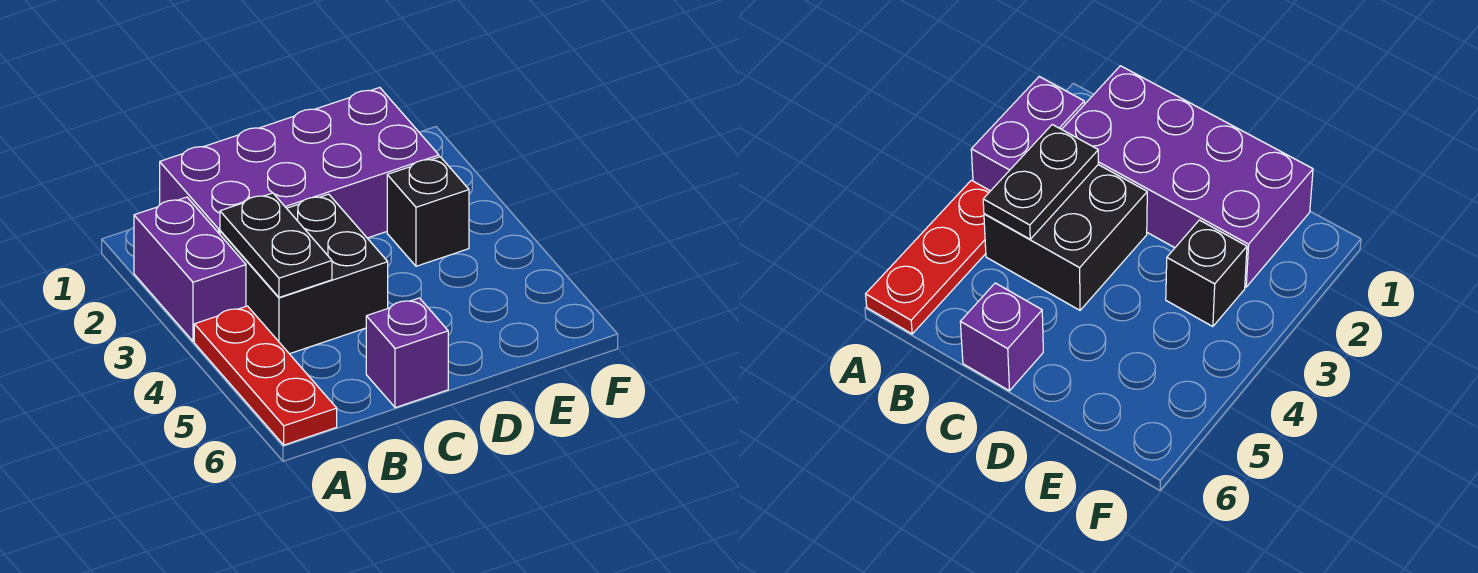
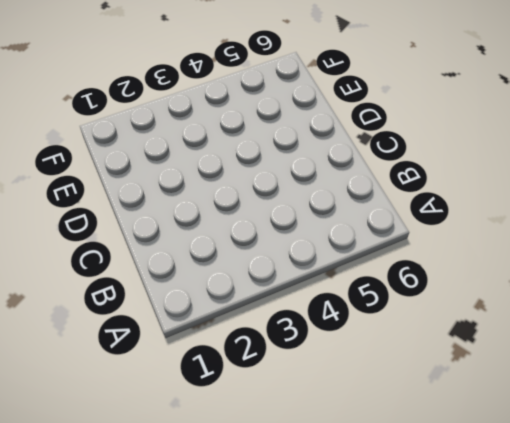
none -> purple 1x2 brick [134,197,246,341]
none -> red 1x3 plate [194,306,337,445]

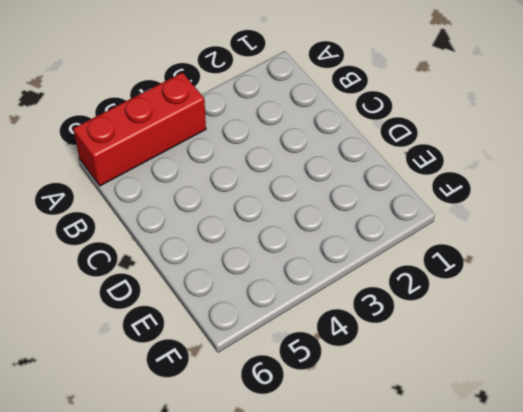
red 1x3 brick [73,73,206,186] -> red 1x3 plate [194,306,337,445]
none -> purple 1x2 brick [134,197,246,341]
none -> purple 2x4 brick [160,88,439,238]

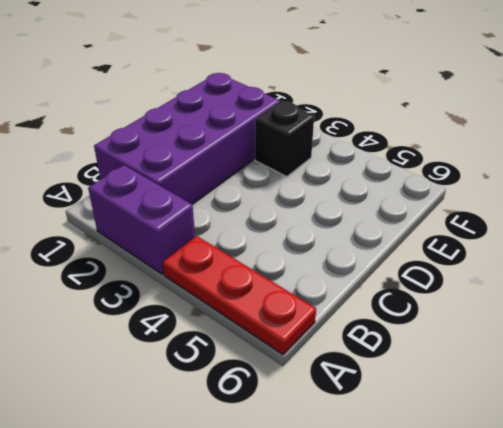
none -> black 2x2 brick [220,194,388,354]
none -> purple 1x1 brick [366,298,448,408]

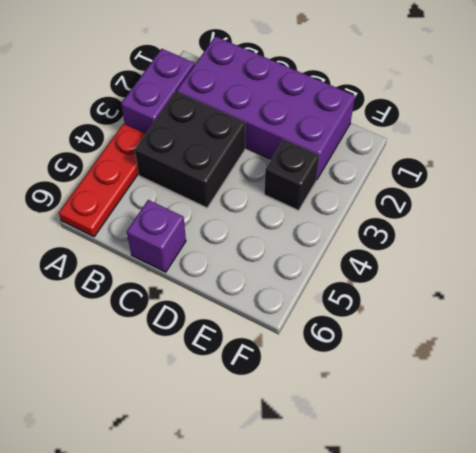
none -> black 1x2 plate [220,193,332,297]

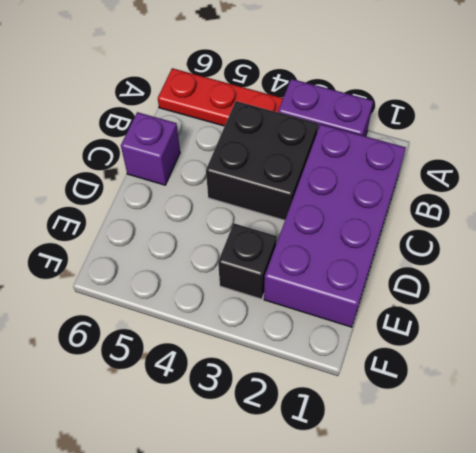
none -> black 1x2 plate [220,193,332,297]

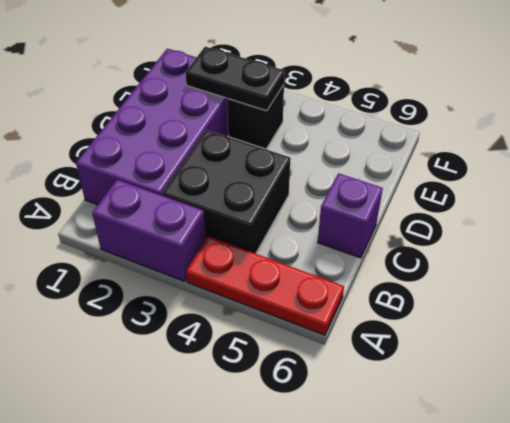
black 1x2 plate [185,47,285,111] -> black 1x2 plate moved to [220,193,332,297]

